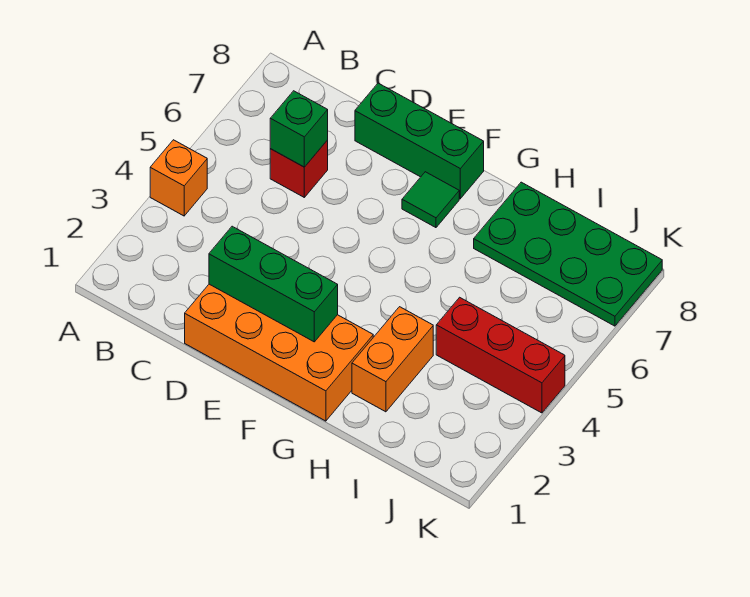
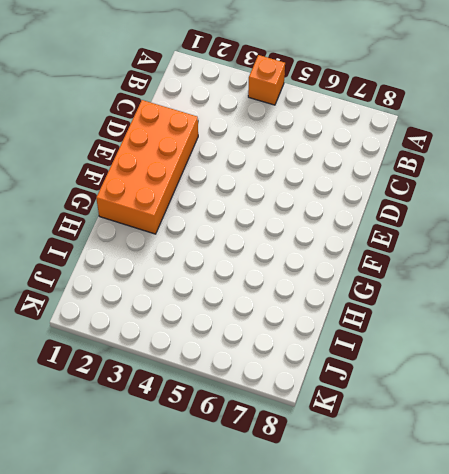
none -> red 1x1 brick [270,140,328,197]
none -> green 1x3 brick [355,83,484,199]

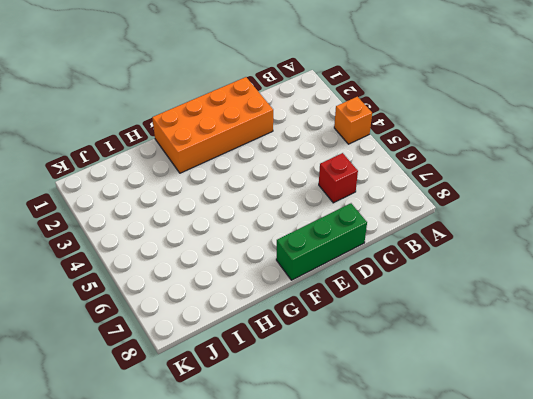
none -> green 1x1 tile [402,172,459,228]
none -> orange 1x2 brick [352,307,433,412]

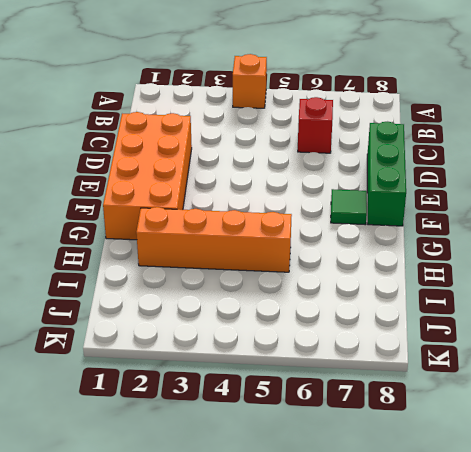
orange 1x4 brick [136,207,292,272] -> orange 1x2 brick [352,307,433,412]
none -> green 2x4 plate [474,182,662,326]
none -> red 1x3 brick [436,297,565,413]

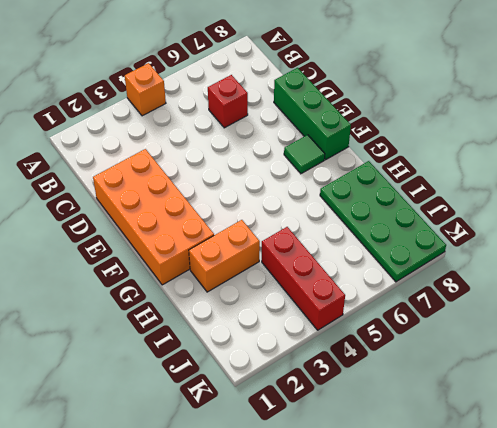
none -> green 1x1 brick [270,91,328,167]
none -> green 1x3 brick [209,226,338,342]

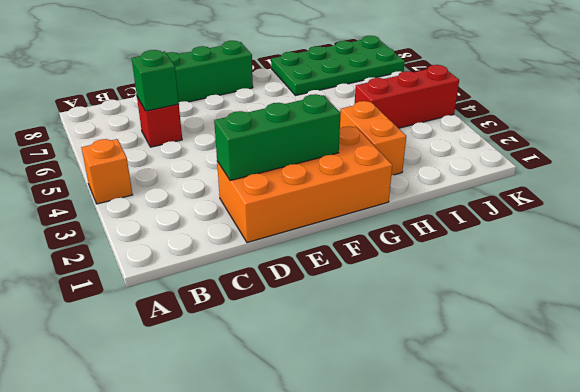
none -> green 1x1 tile [402,172,459,228]

